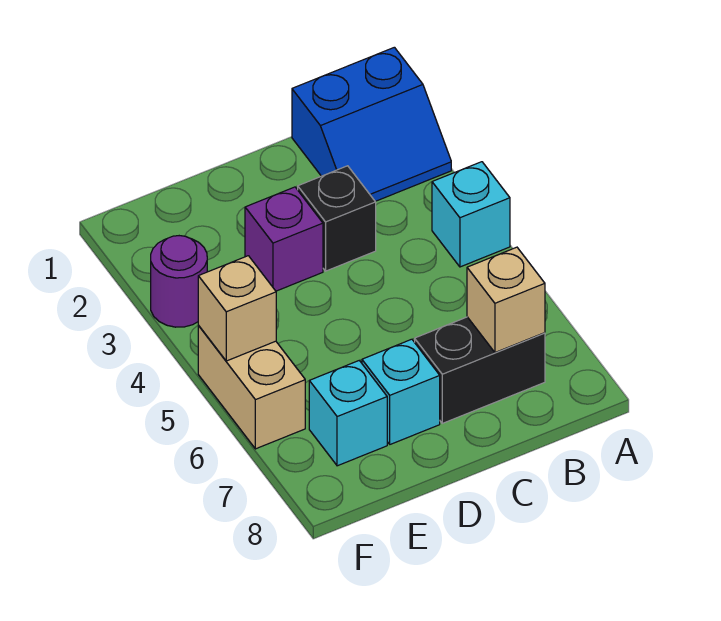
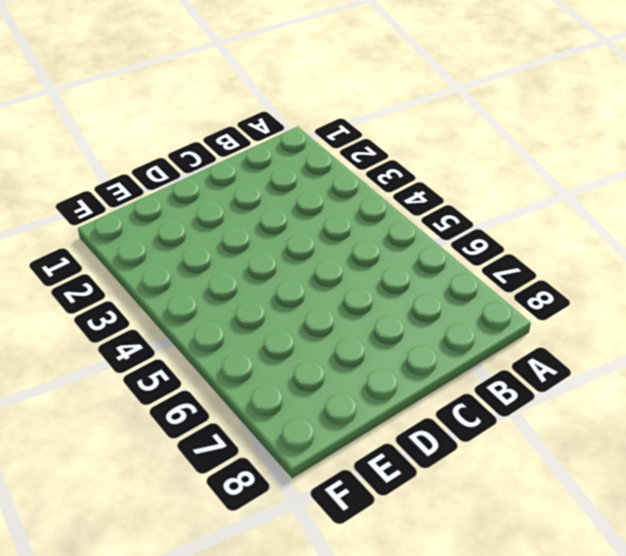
none -> blue 2x2 slope [292,47,451,201]
none -> cyan 1x1 brick [432,162,510,267]

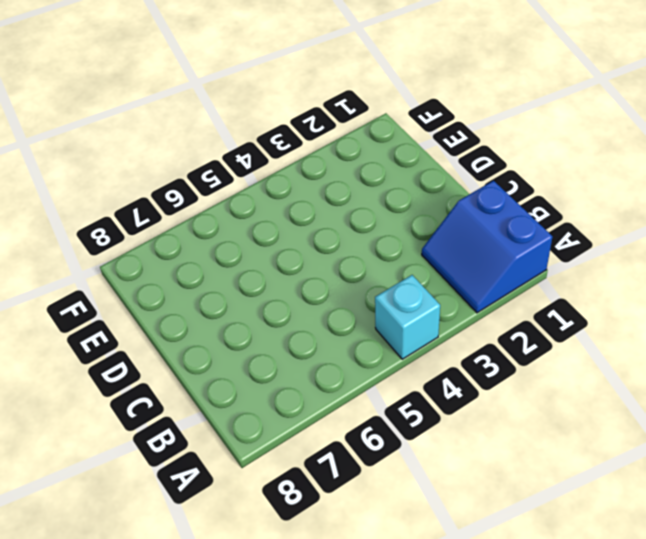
none -> black 1x2 brick [415,317,545,423]
none -> black 1x1 brick [298,166,376,271]

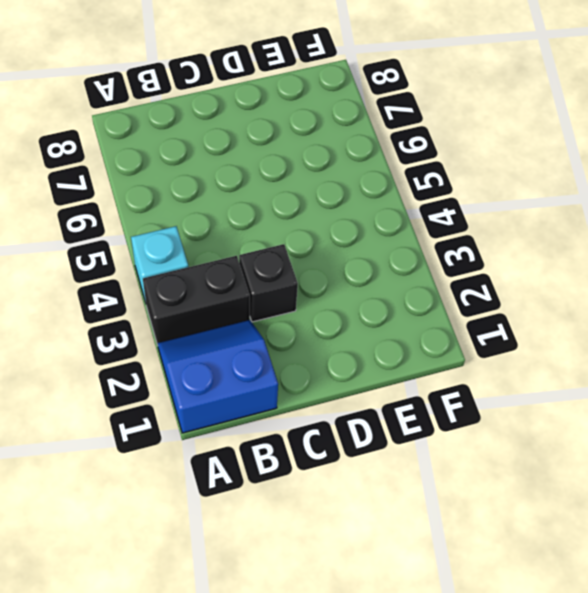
black 1x2 brick [143,256,250,345] -> black 1x2 brick moved to [415,317,545,423]
none -> purple 1x1 brick [245,187,323,291]
none -> cyan 1x1 brick [362,339,440,444]

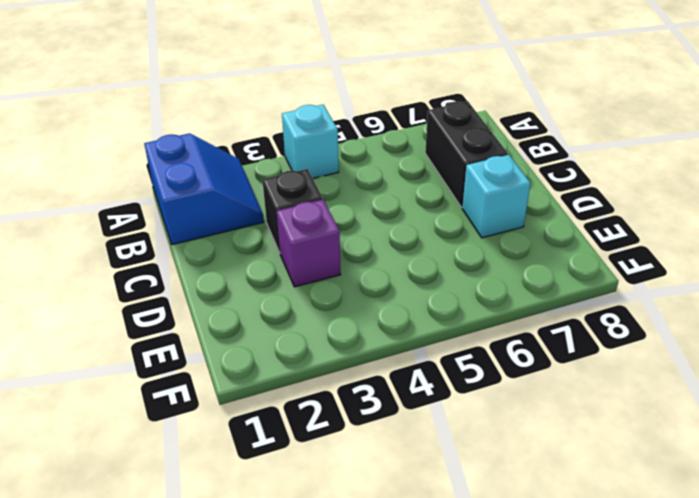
none -> cyan 1x1 brick [309,360,387,466]
none -> purple 1x1 round brick [151,236,207,327]

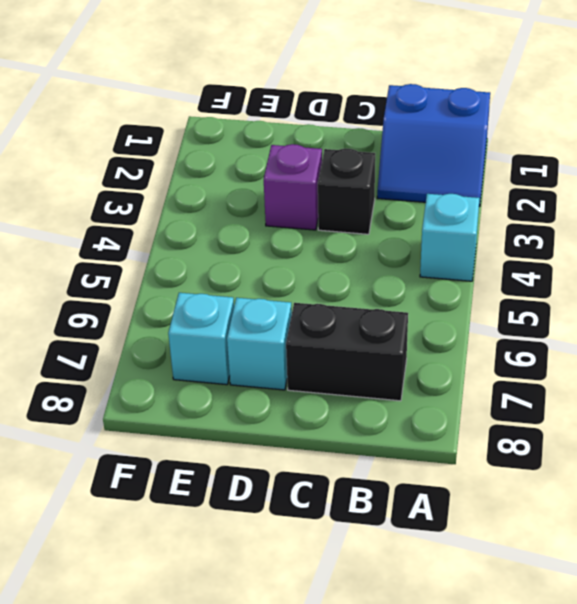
none -> purple 1x1 round brick [151,236,207,327]
none -> tan 1x2 brick [198,326,305,449]

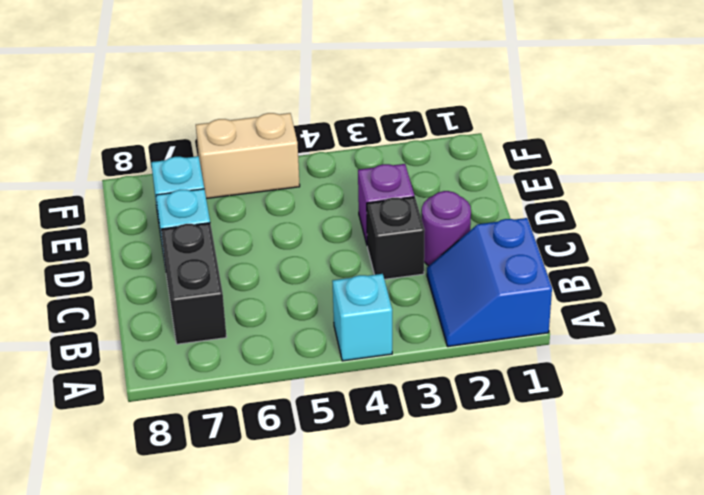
purple 1x1 round brick [422,191,471,266] -> purple 1x1 round brick moved to [151,236,207,327]
none -> tan 1x1 brick [467,247,545,352]
none -> tan 1x1 brick [198,256,276,361]

